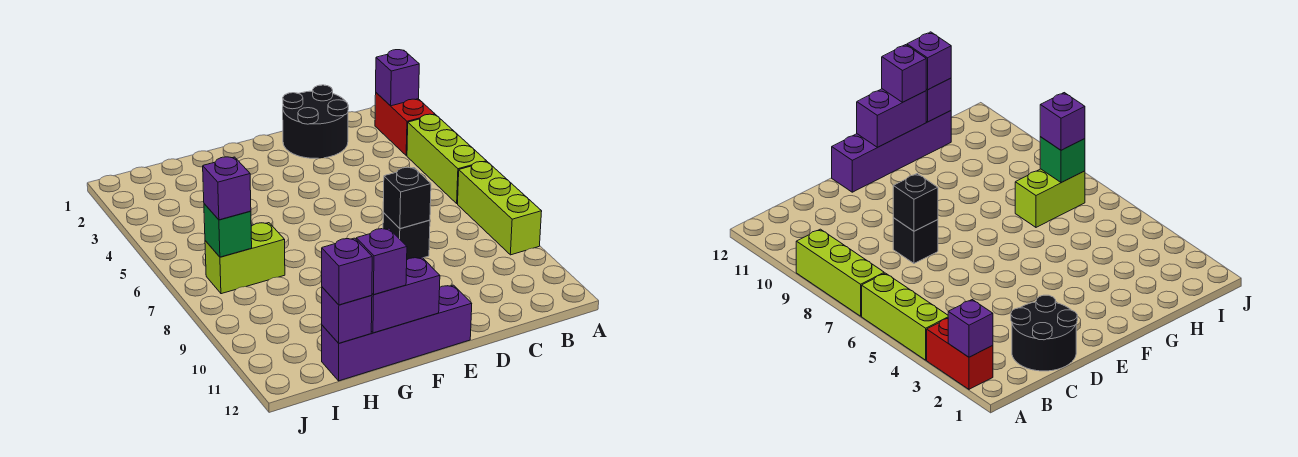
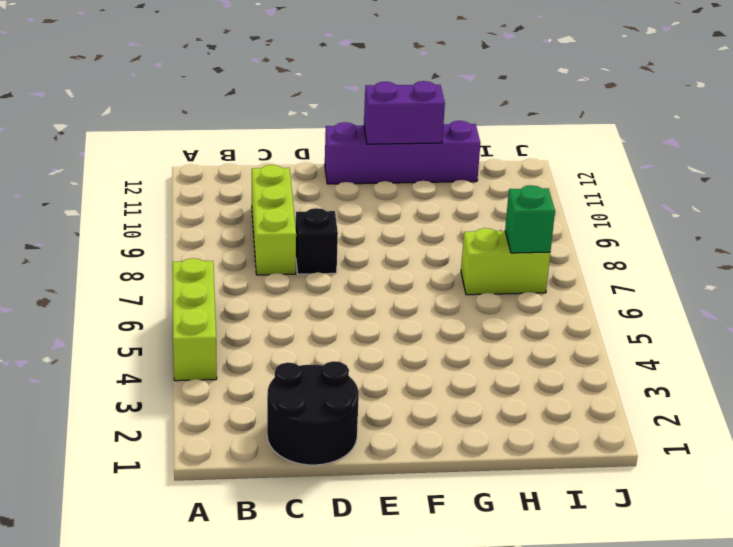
lime 1x3 brick [252,165,296,275] -> lime 1x3 brick moved to [458,162,542,255]
none -> red 1x2 brick [375,93,435,156]
none -> purple 1x1 brick [376,50,419,106]
none -> black 1x1 brick [383,167,431,229]

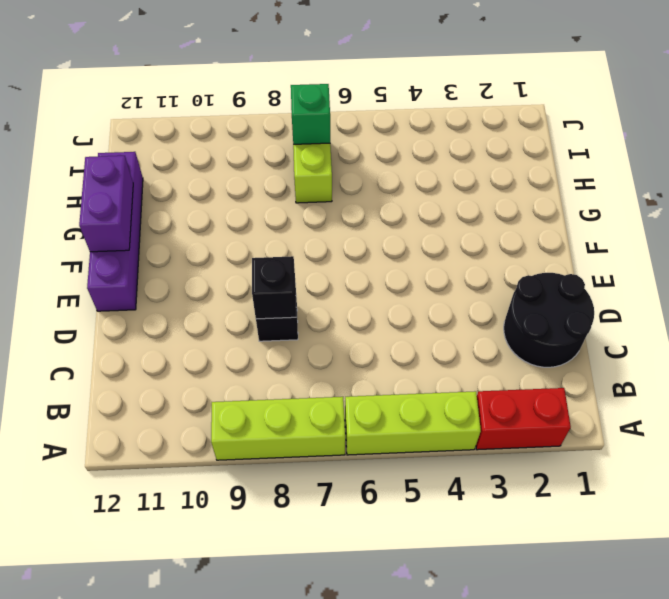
none -> purple 1x1 brick [376,50,419,106]
none -> purple 1x1 brick [322,287,372,343]
none -> purple 1x1 brick [356,228,407,295]

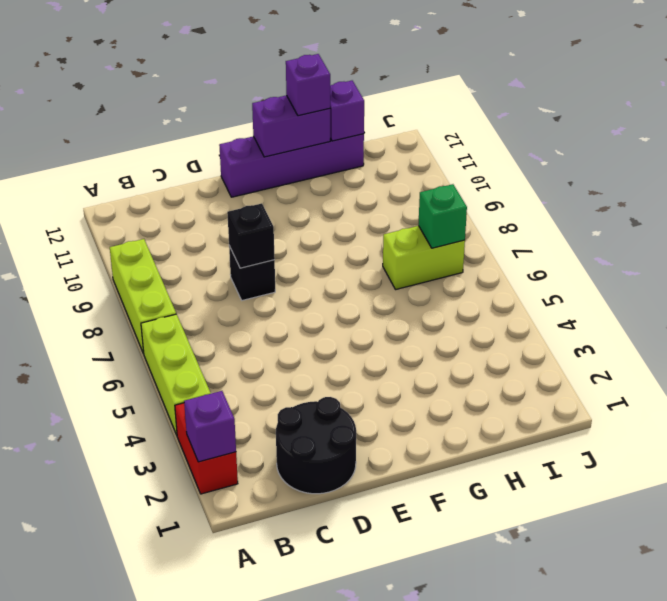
none -> purple 1x1 brick [322,238,372,305]
none -> purple 1x1 brick [203,157,251,220]

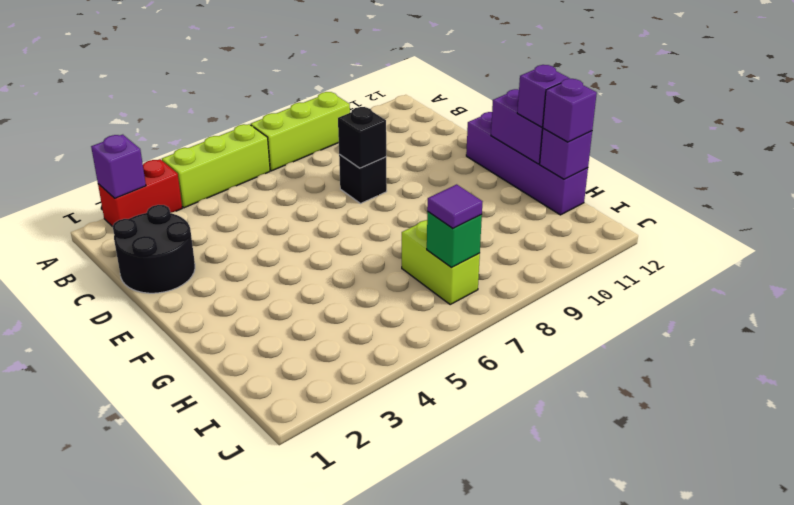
purple 1x1 tile [427,184,483,228] -> purple 1x1 brick [203,157,251,220]

